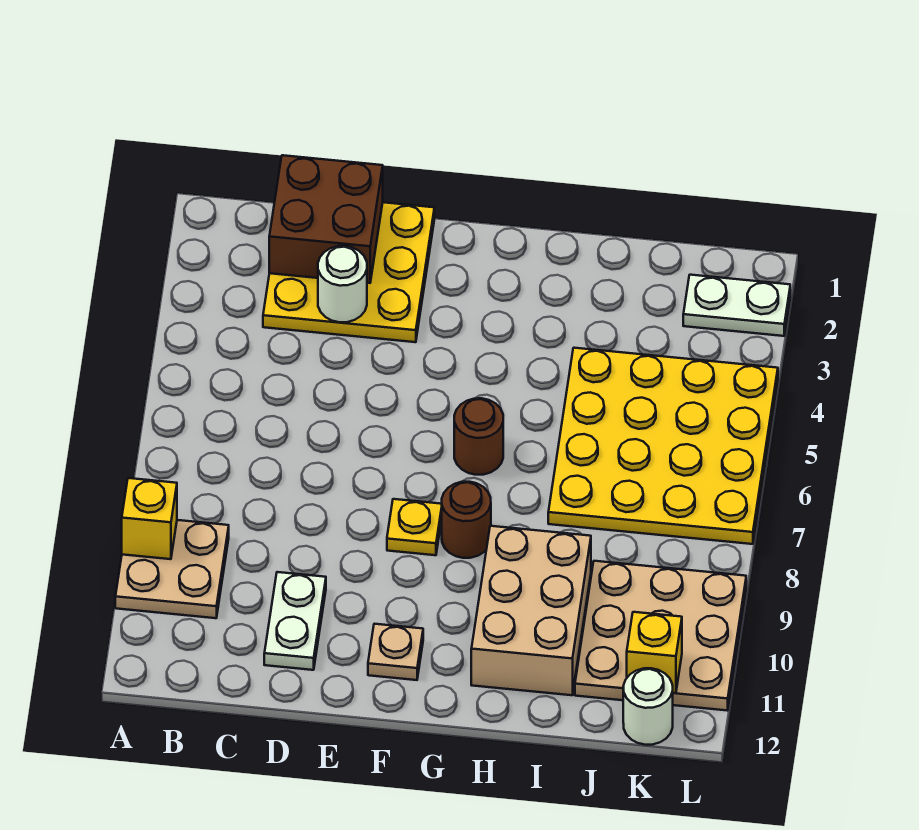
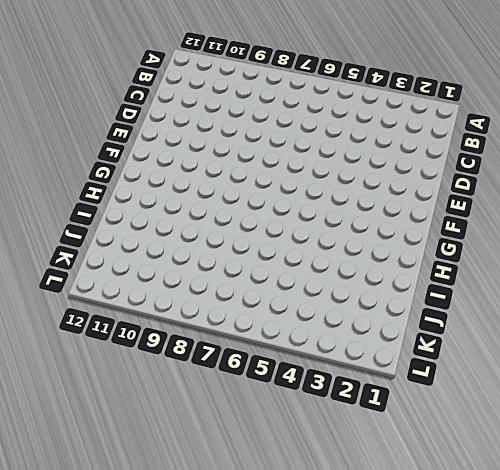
none -> tan 2x2 plate [115,520,229,618]
none -> yellow 3x3 plate [263,202,434,342]
none -> white 1x2 plate [264,572,326,670]

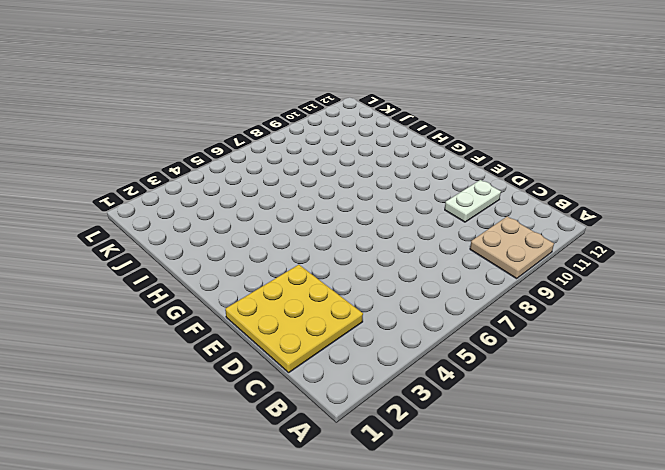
none -> yellow 1x1 plate [387,499,442,555]
none -> tan 1x1 plate [368,624,423,680]
none -> brown 1x1 round brick [454,398,503,475]

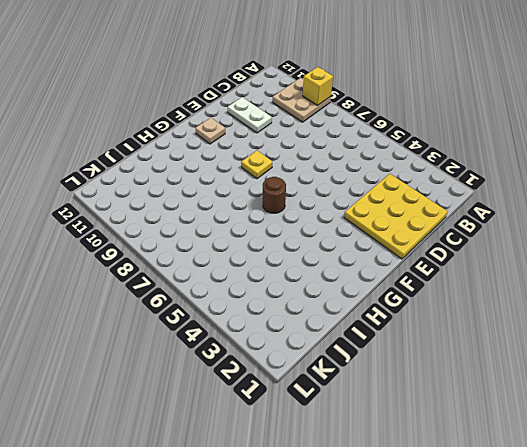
none -> brown 1x1 round brick [442,482,491,558]
none -> tan 2x3 brick [471,526,591,695]
none -> yellow 4x4 plate [548,348,778,544]

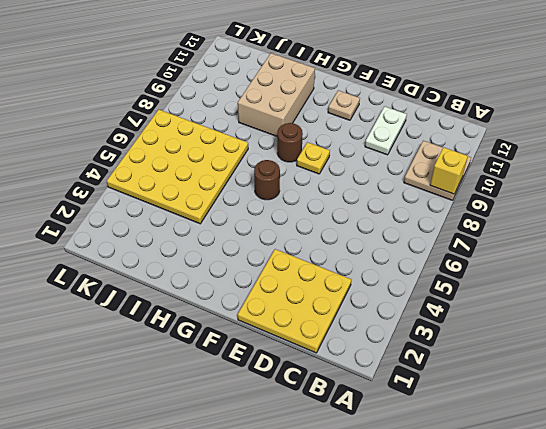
none -> tan 3x3 plate [575,561,746,711]
none -> white 1x2 plate [683,275,790,336]
none -> white 1x1 round brick [623,668,673,745]

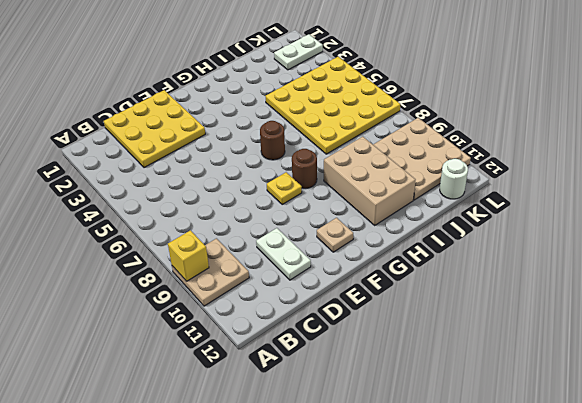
none -> brown 2x2 brick [269,155,383,283]
none -> white 1x1 round brick [318,246,367,322]
none -> yellow 1x1 brick [627,612,682,693]

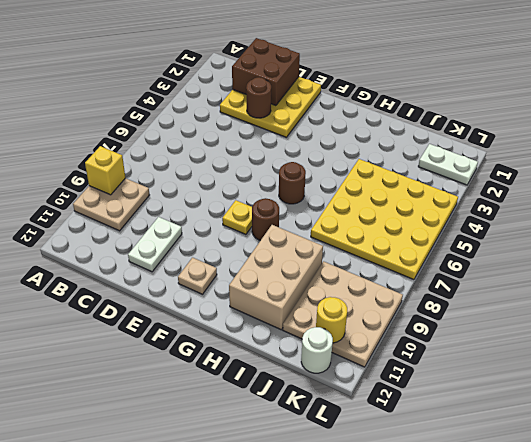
brown 1x1 round brick [246,77,271,118] -> white 1x1 round brick [318,246,367,322]
yellow 1x1 round brick [316,297,347,343] -> yellow 1x1 brick [627,612,682,693]

